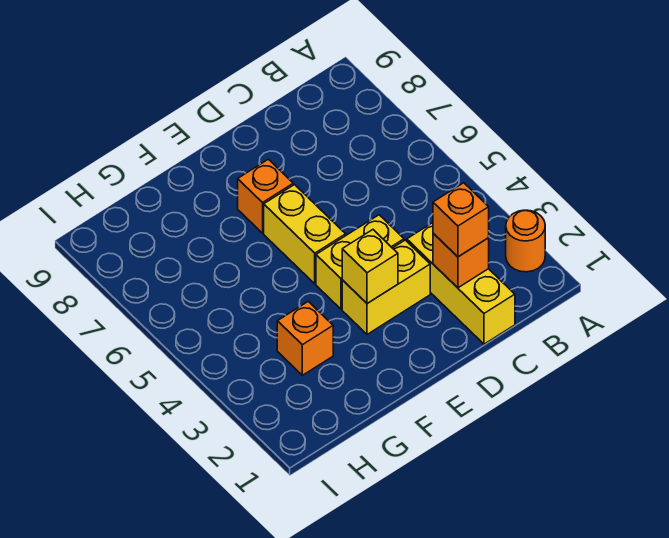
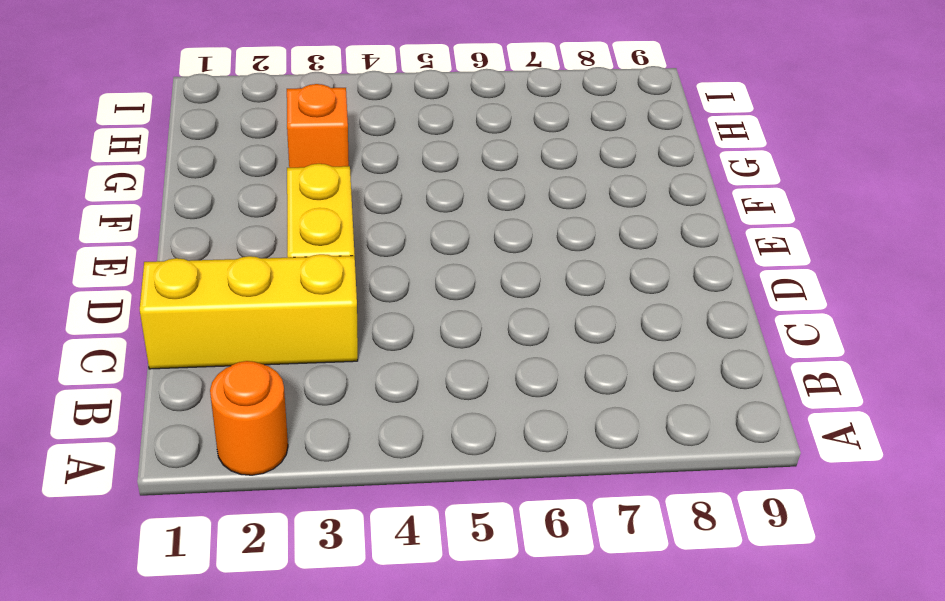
none -> yellow 1x2 brick [316,215,404,309]
none -> yellow 1x2 brick [264,185,346,284]

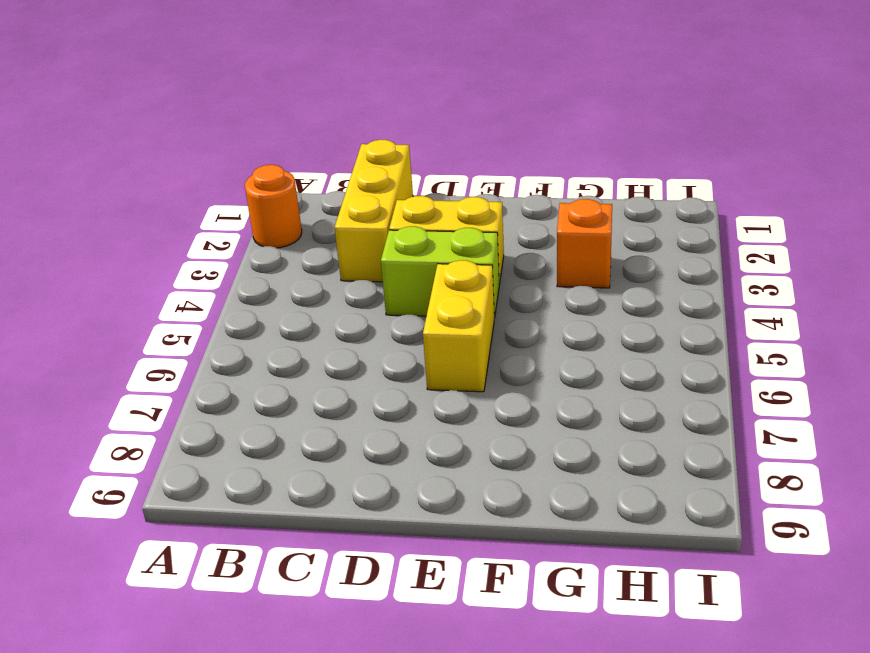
lime 1x2 brick [381,226,499,318] -> yellow 1x2 brick [316,215,404,309]
none -> orange 1x1 brick [238,159,293,233]
none -> orange 1x1 brick [433,233,489,288]

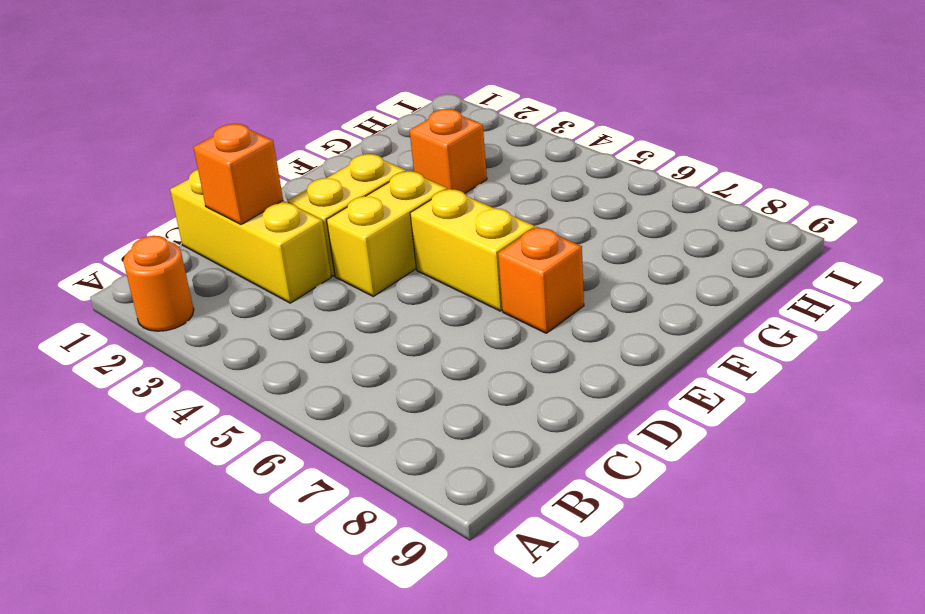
none -> yellow 1x1 brick [342,230,398,303]
none -> orange 1x1 brick [433,183,489,257]

